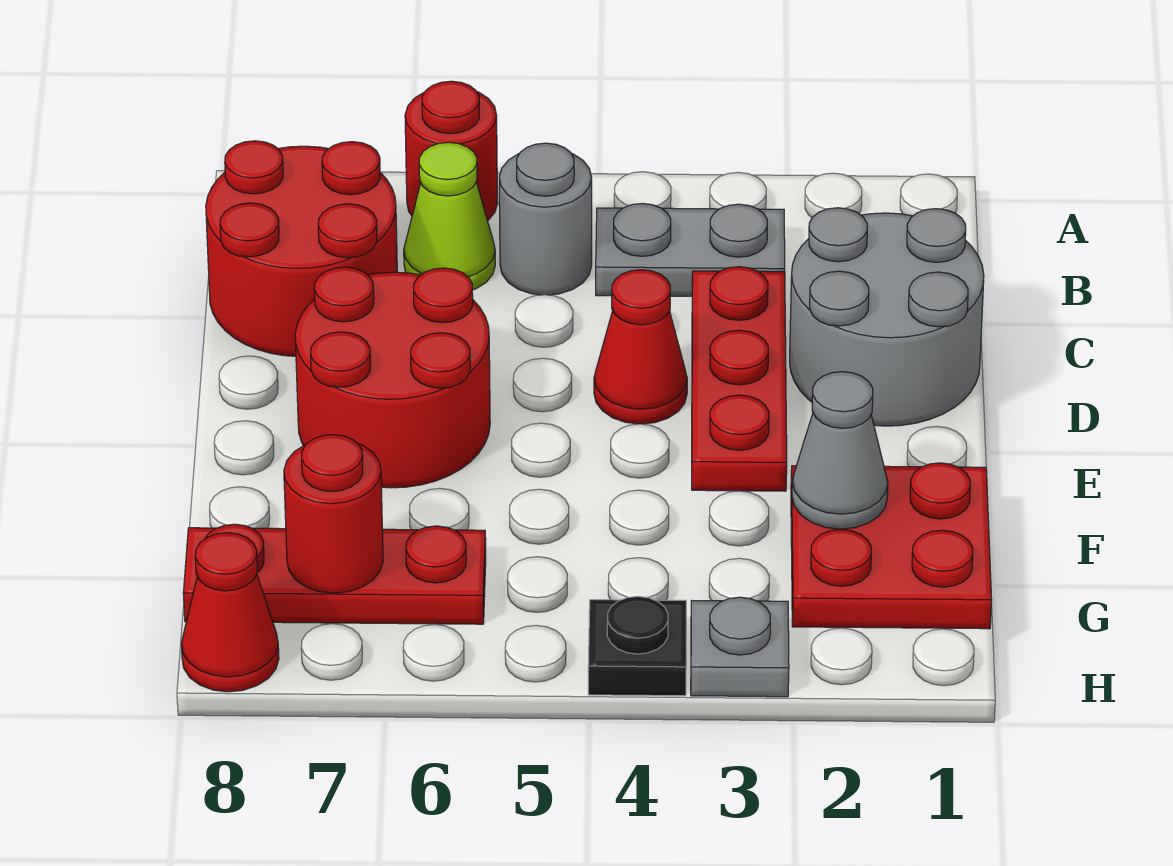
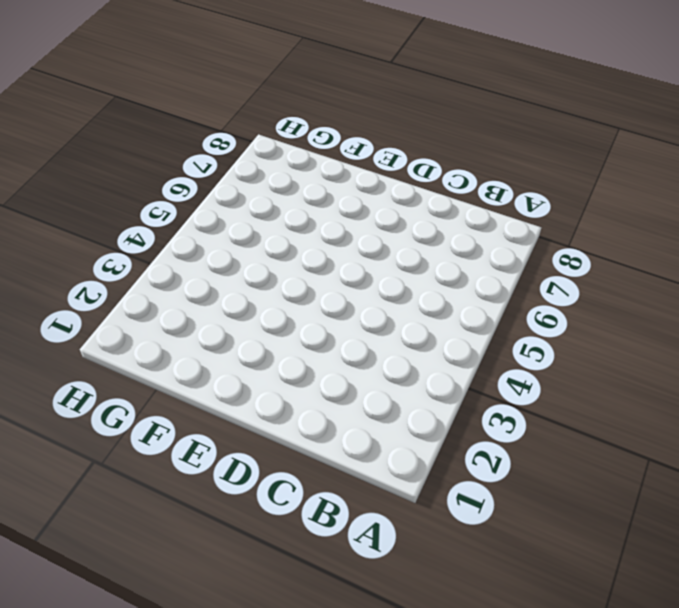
none -> red 1x1 round brick [405,81,498,221]
none -> grey 1x2 plate [596,203,785,296]
none -> grey 1x1 round brick [499,143,592,295]

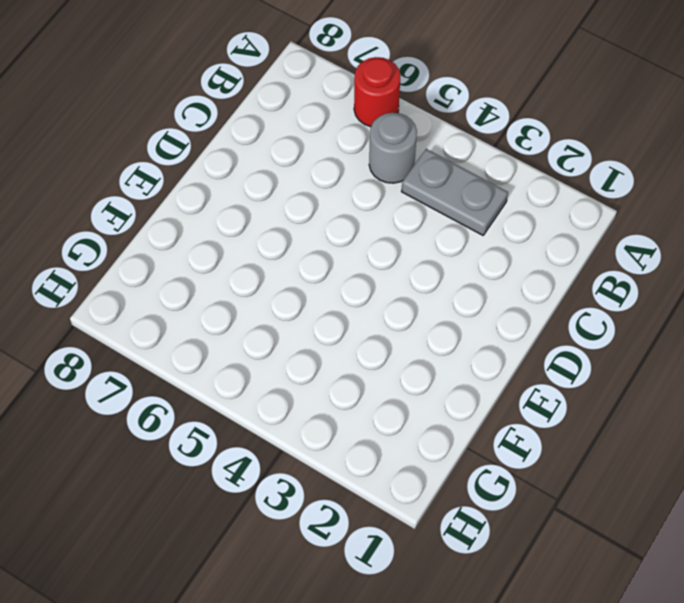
none -> lime 1x1 cone [404,142,495,290]
none -> red 2x2 round brick [206,141,397,356]
none -> grey 2x2 round brick [790,208,984,426]

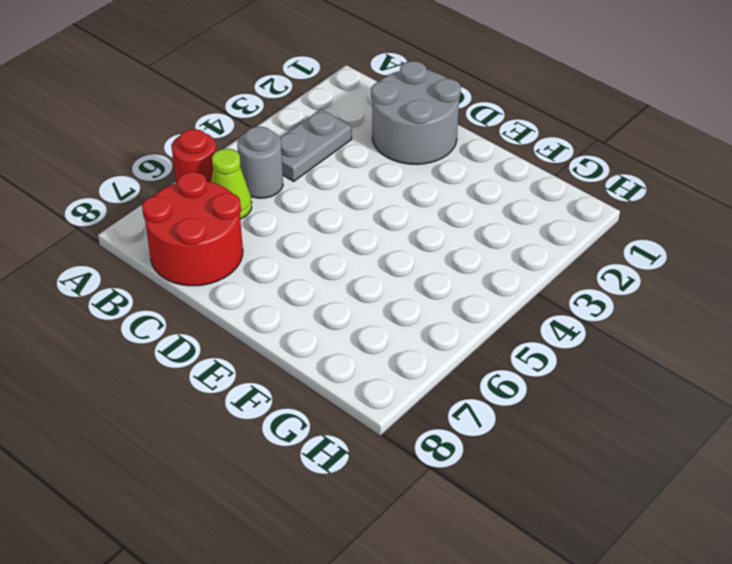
none -> red 1x3 plate [692,267,787,491]
none -> red 1x1 cone [594,270,687,424]
none -> red 2x2 round brick [295,267,490,488]

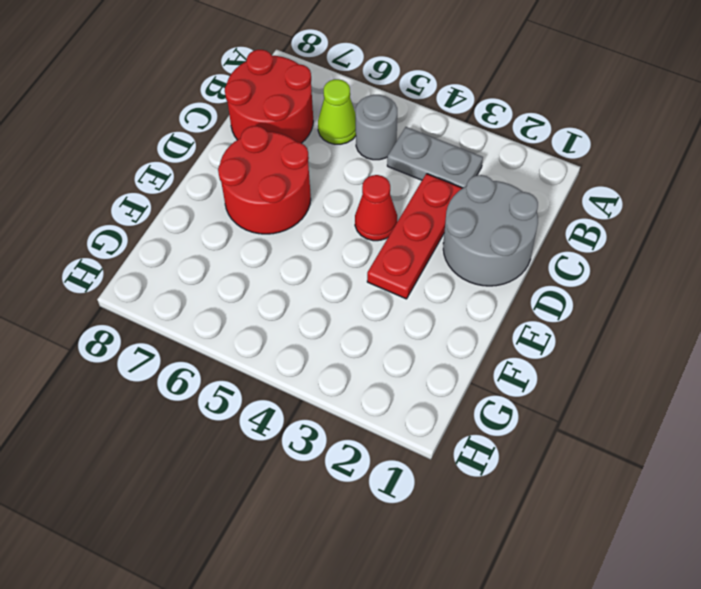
none -> red 1x1 round brick [405,81,498,221]
none -> red 2x2 plate [791,463,992,629]
none -> red 1x3 plate [183,524,486,624]

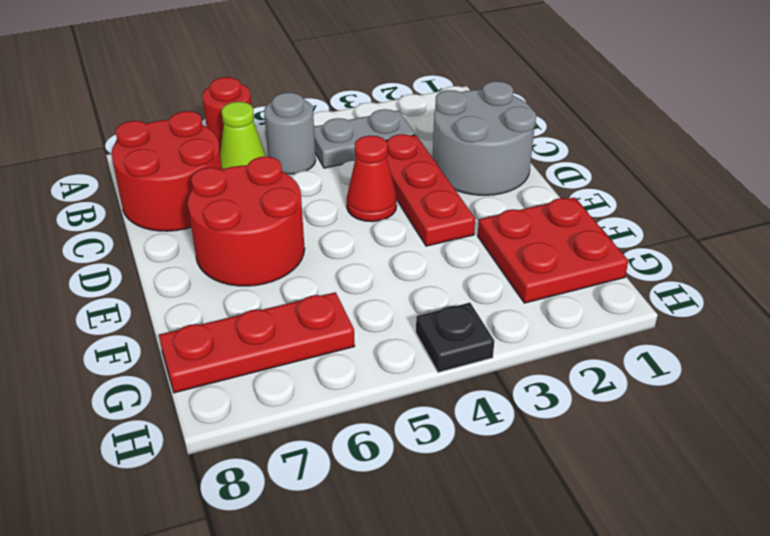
none -> grey 1x1 plate [691,597,789,697]
none -> red 1x1 cone [181,533,279,692]
none -> grey 1x1 cone [792,372,888,529]

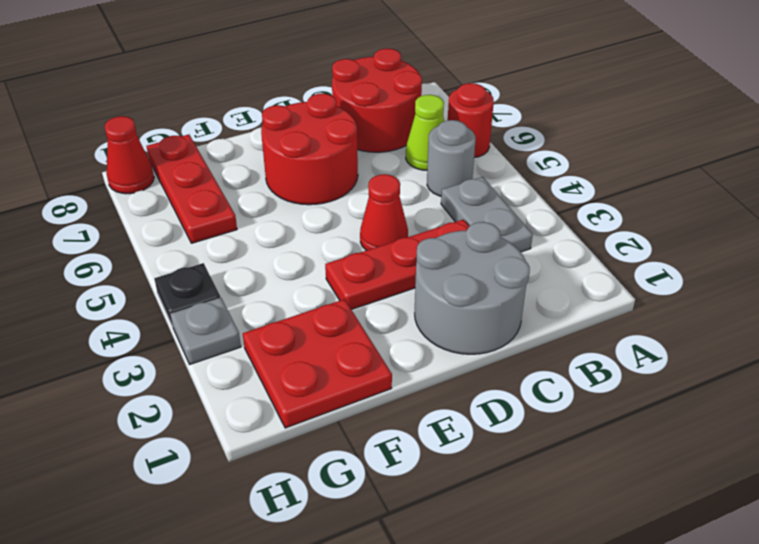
none -> grey 1x1 cone [792,372,888,529]
none -> red 1x1 round brick [284,435,383,593]

